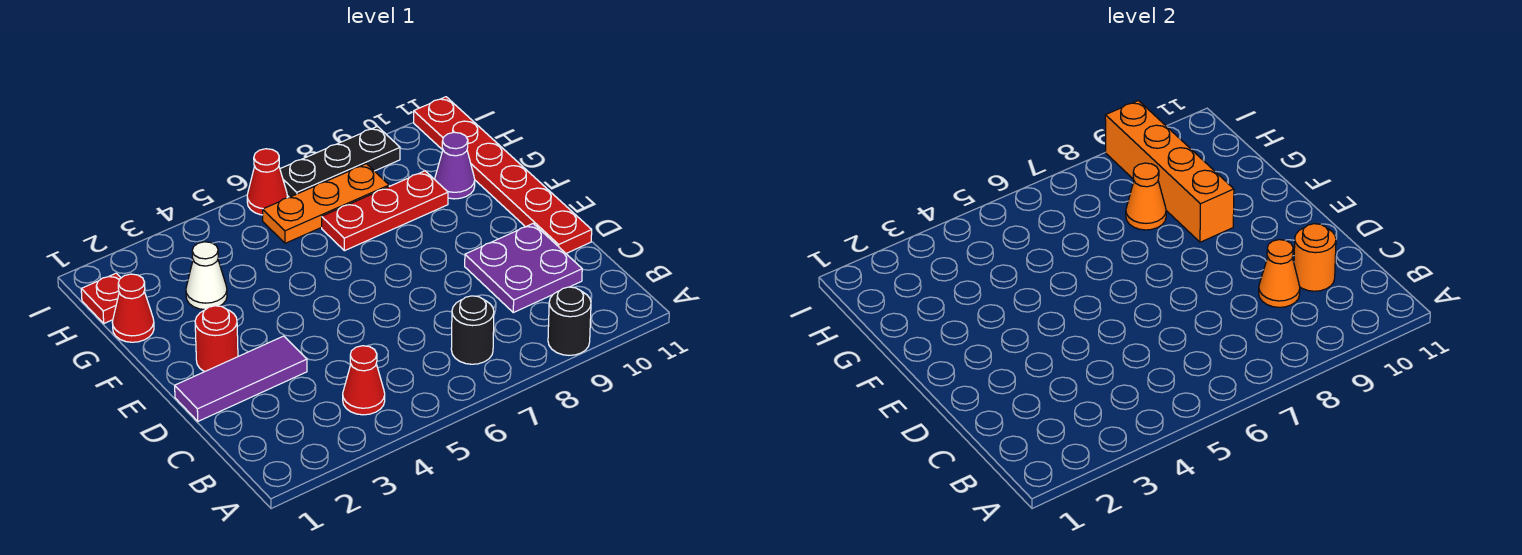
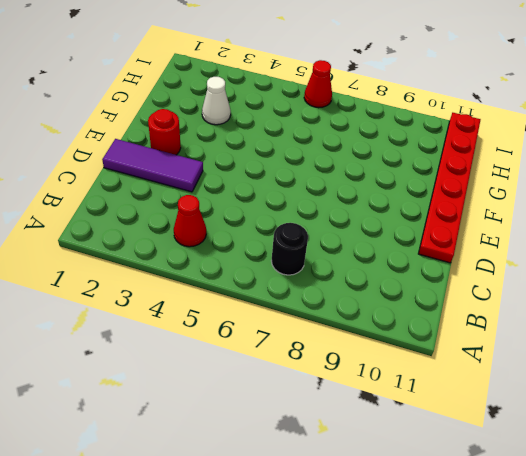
none -> black 1x1 round brick [548,287,591,355]
none -> purple 2x2 plate [465,224,582,313]
none -> red 1x1 cone [112,274,154,342]

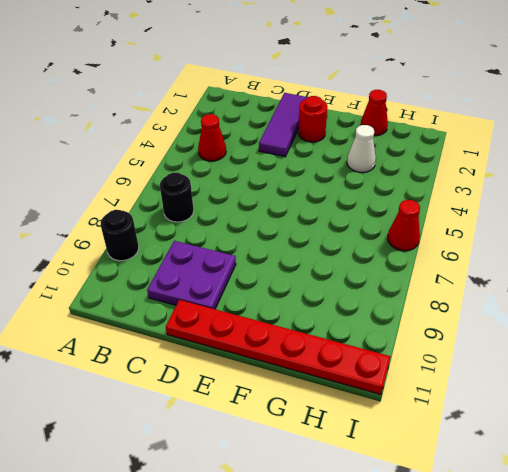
none -> red 1x3 plate [322,171,448,251]
none -> purple 1x1 cone [435,132,475,199]
none -> red 1x1 plate [81,273,121,323]

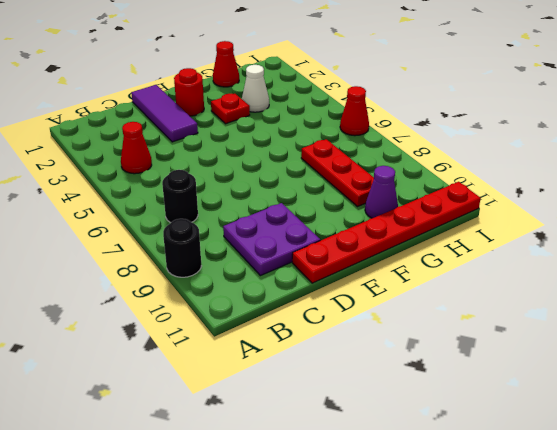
red 1x1 plate [211,94,250,124] -> red 1x1 plate moved to [81,273,121,323]
none -> orange 1x3 plate [263,164,389,243]
none -> black 1x3 plate [280,127,400,197]
none -> orange 1x1 cone [1259,240,1300,307]

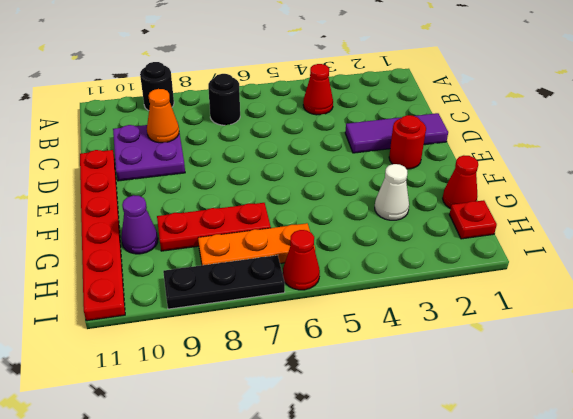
none -> orange 1x1 round brick [1294,224,1336,291]
none -> orange 1x4 brick [1105,101,1234,242]
none -> orange 1x1 cone [1126,163,1166,230]

